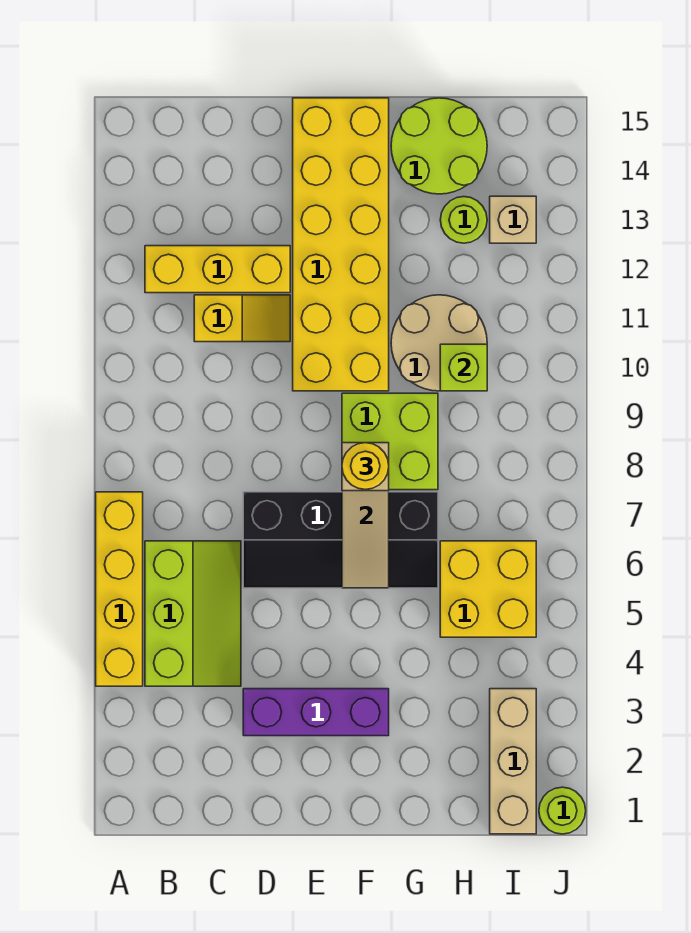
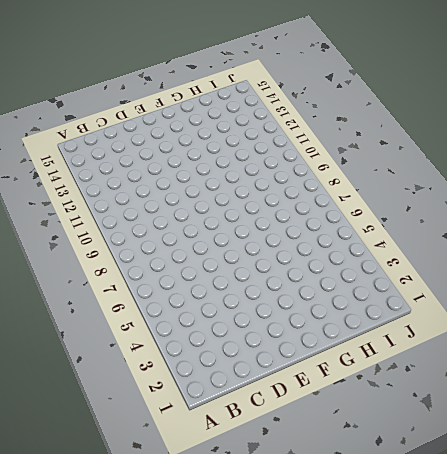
none -> yellow 1x4 brick [96,492,143,686]
none -> lime 2x3 slope [145,541,241,686]
none -> yellow 1x3 brick [145,246,290,293]

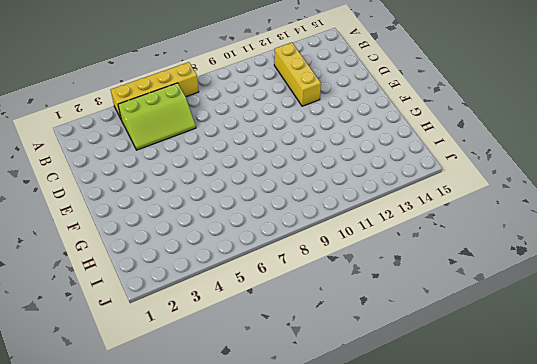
none -> yellow 1x2 slope [194,295,290,342]
none -> purple 1x3 brick [243,689,389,736]
none -> black 2x4 slope [243,492,438,588]

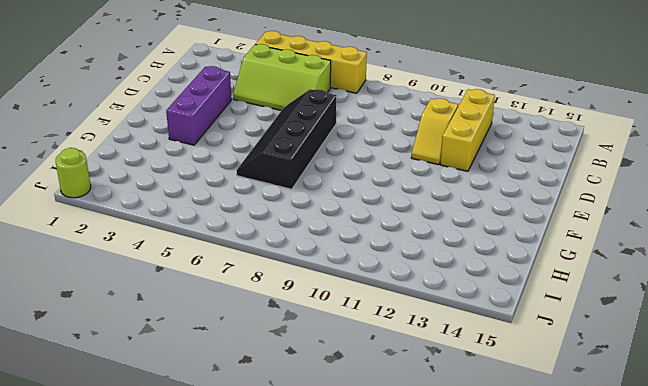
none -> yellow 2x6 brick [293,98,389,391]
none -> lime 2x2 brick [342,393,438,490]
none -> tan 2x2 round brick [391,295,487,391]

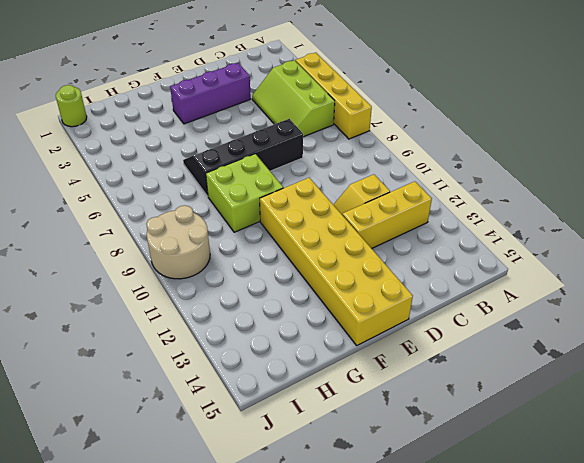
tan 2x2 round brick [146,205,210,279] -> tan 2x2 round brick moved to [391,295,487,391]
none -> lime 2x2 round brick [391,98,487,194]
none -> yellow 2x2 brick [440,541,536,637]
none -> lime 1x1 round brick [440,197,487,243]

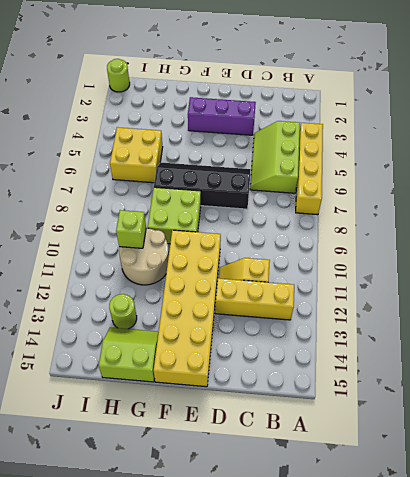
lime 2x2 slope [99,327,159,382] -> lime 2x2 round brick [391,98,487,194]
none -> tan 1x3 brick [490,689,536,834]
none -> tan 1x1 brick [490,196,536,243]
none -> tan 1x3 slope [342,443,389,588]

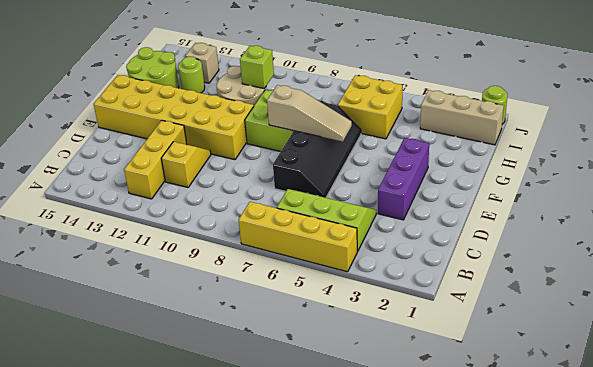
none -> yellow 1x1 round brick [342,443,389,489]

